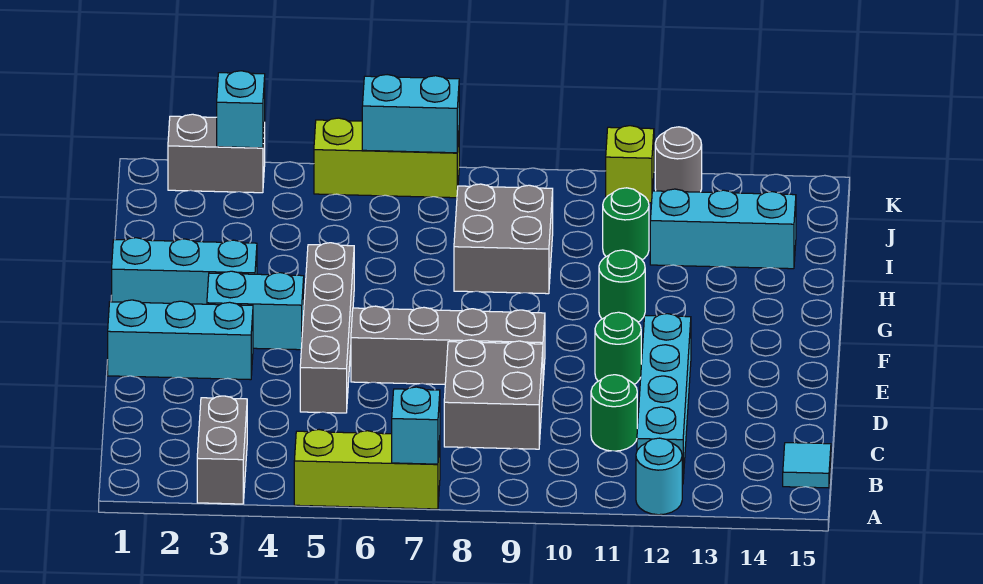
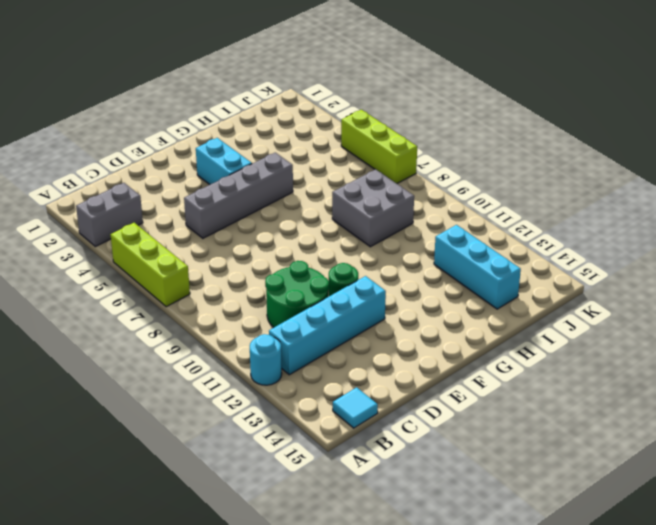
green 2x2 round brick [265,261,329,327] -> green 1x1 round brick [591,375,637,451]
none -> grey 2x2 brick [444,340,543,449]
none -> cyan 1x3 brick [108,300,253,380]
none -> grey 1x4 brick [351,306,545,384]

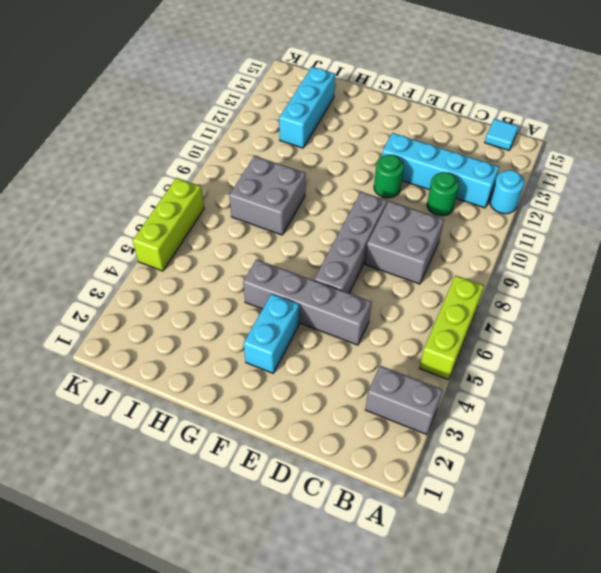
none -> cyan 1x3 brick [108,300,253,380]
none -> cyan 1x3 brick [112,238,257,304]
none -> green 1x1 round brick [599,250,645,322]

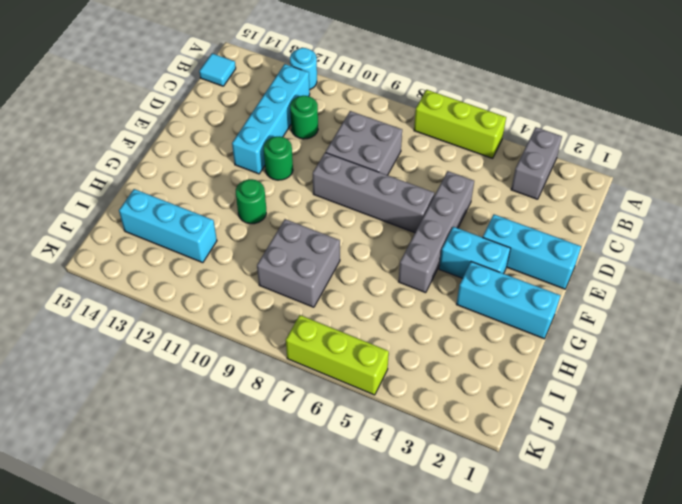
none -> green 1x1 round brick [603,188,649,260]
none -> grey 1x2 brick [168,114,265,193]
none -> lime 1x1 brick [606,126,654,203]

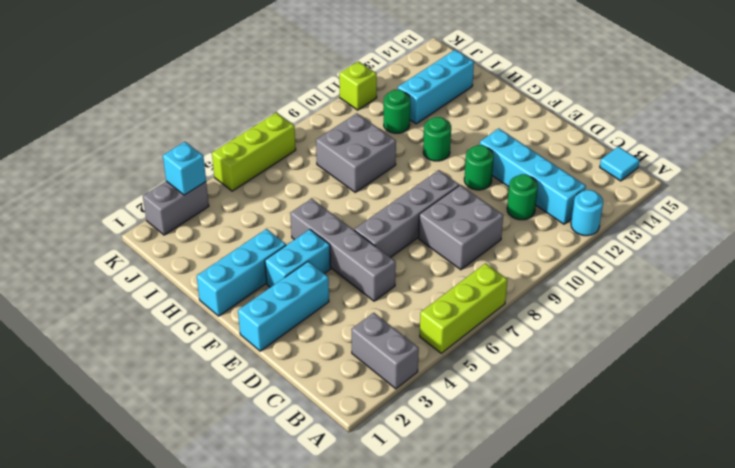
none -> grey 1x1 round brick [655,127,702,192]
none -> cyan 1x1 brick [392,387,440,464]
none -> cyan 1x2 brick [362,75,459,153]

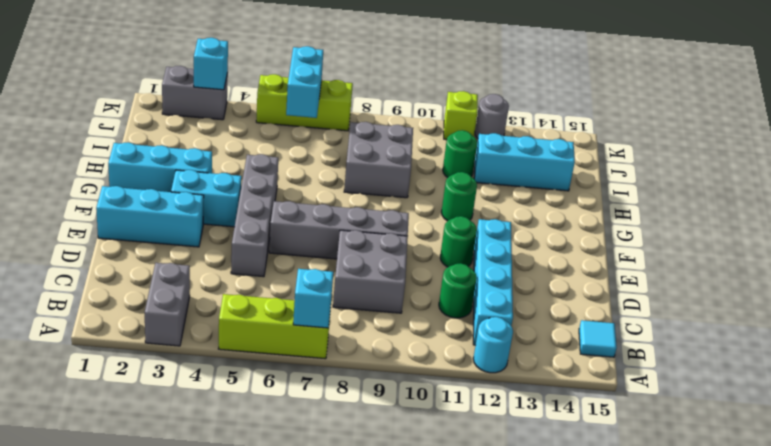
cyan 1x2 brick [286,46,323,118] -> cyan 1x2 brick turned to [362,75,459,153]

